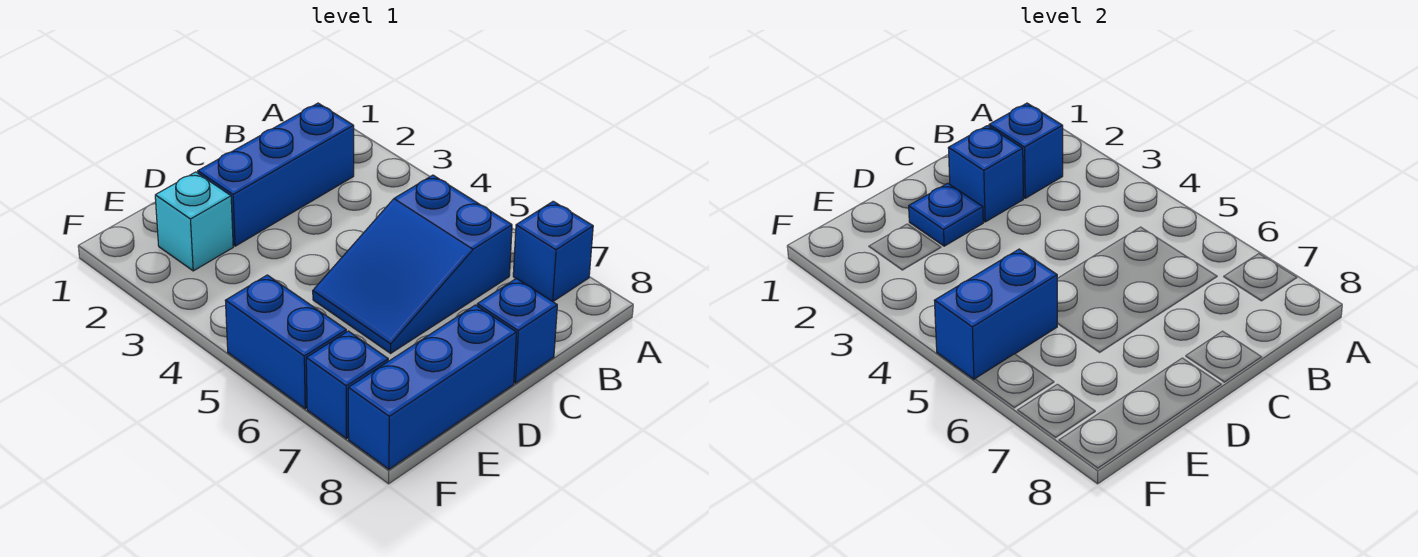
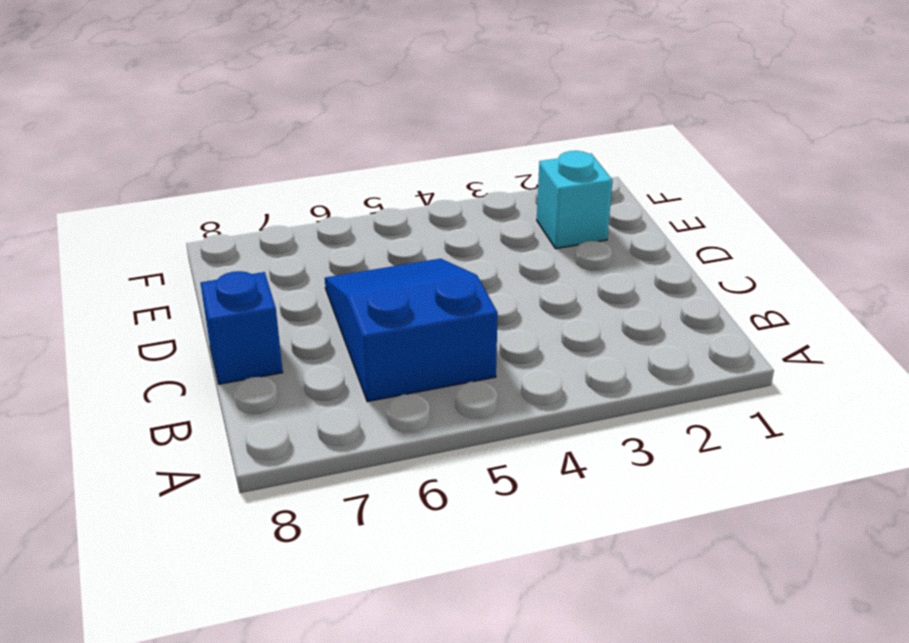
none -> blue 1x1 brick [513,201,593,301]
none -> blue 1x3 brick [198,103,354,246]
none -> blue 1x3 brick [348,305,516,469]

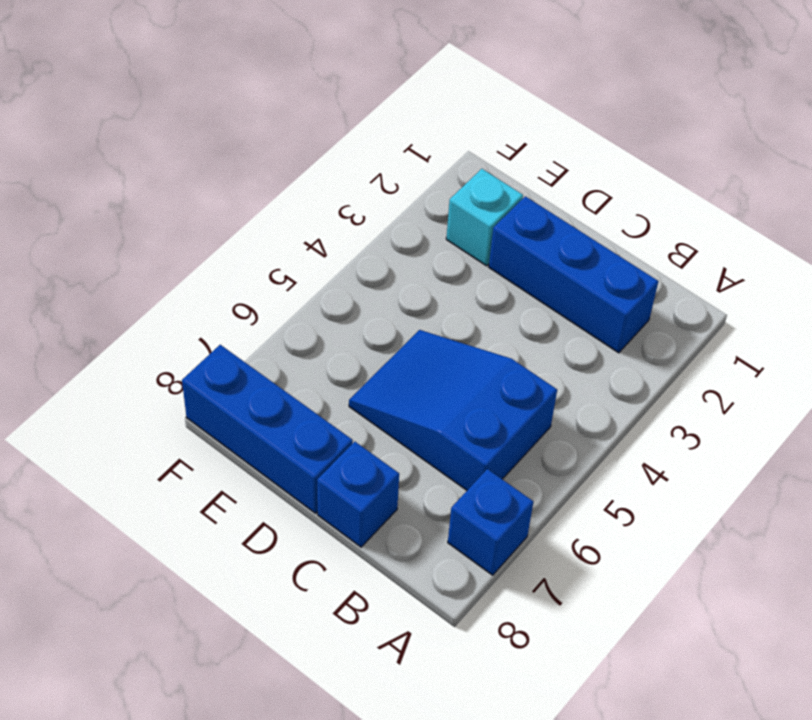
none -> blue 1x2 brick [225,275,346,409]
none -> blue 1x1 brick [306,331,388,439]
none -> blue 1x1 brick [989,103,1063,198]

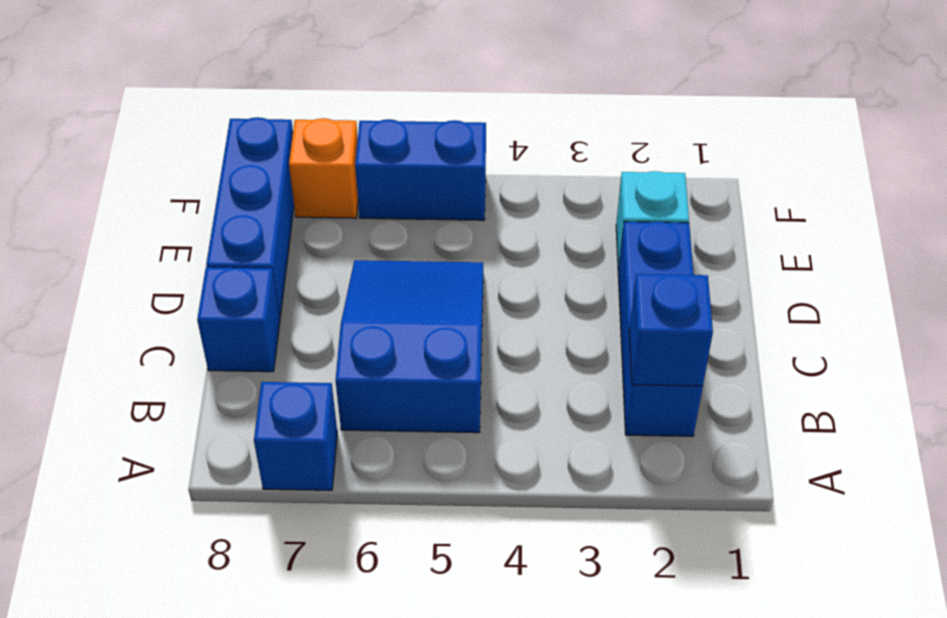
orange 1x1 brick [289,118,358,218] -> blue 1x1 brick [306,331,388,439]
none -> blue 1x1 brick [948,126,1023,222]
none -> blue 1x1 plate [909,183,983,246]
none -> blue 1x2 brick [934,249,1057,379]

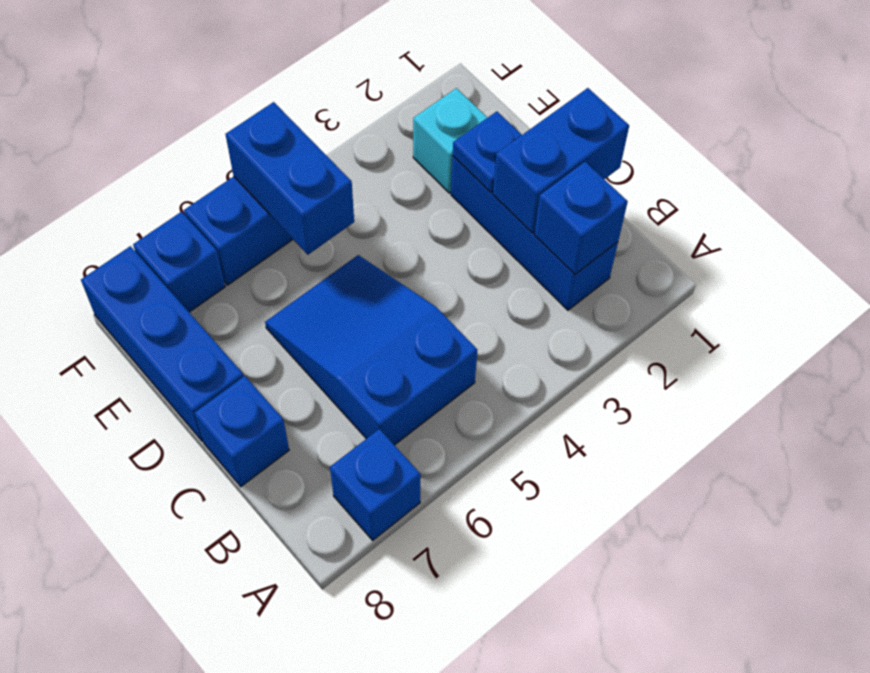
blue 1x2 brick [493,88,629,233] -> blue 1x1 brick [948,126,1023,222]

